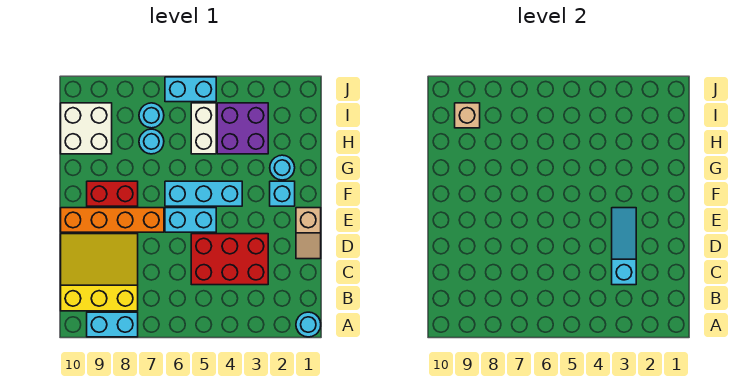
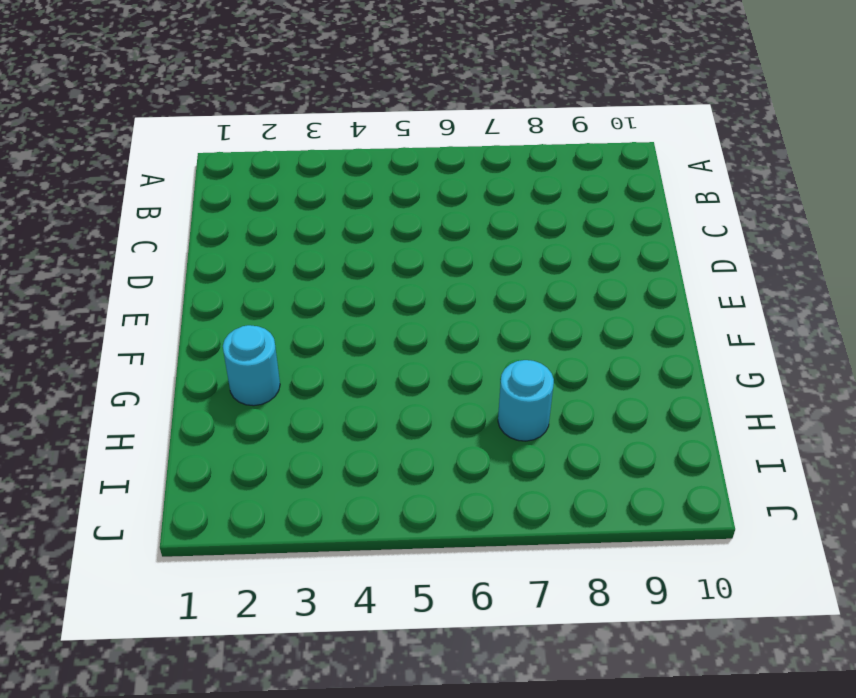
none -> cyan 1x1 round brick [296,312,321,337]
none -> cyan 1x2 brick [87,312,138,337]
none -> yellow 3x3 slope [61,234,138,311]

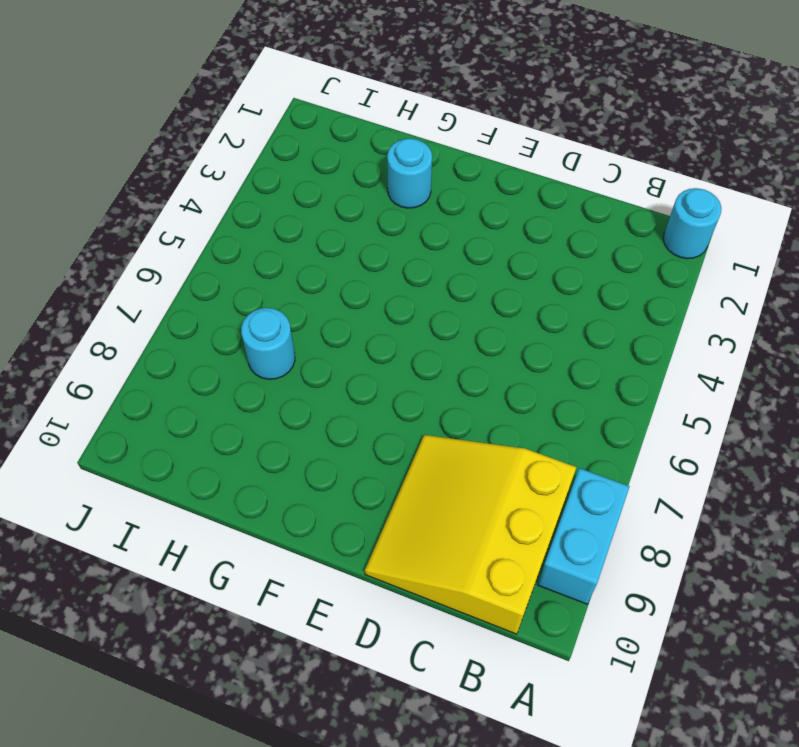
none -> red 2x3 brick [191,234,268,285]
none -> tan 1x2 slope [296,208,321,259]
none -> cyan 1x2 brick [165,208,216,232]

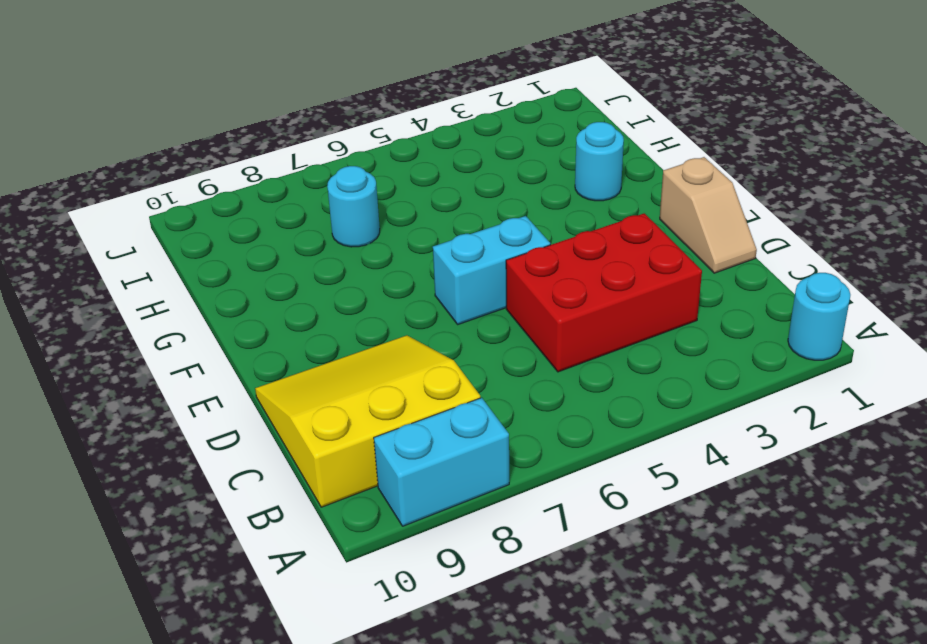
none -> orange 1x4 brick [61,208,164,232]
none -> cyan 1x1 brick [270,181,295,206]
none -> cyan 1x3 brick [165,181,242,206]

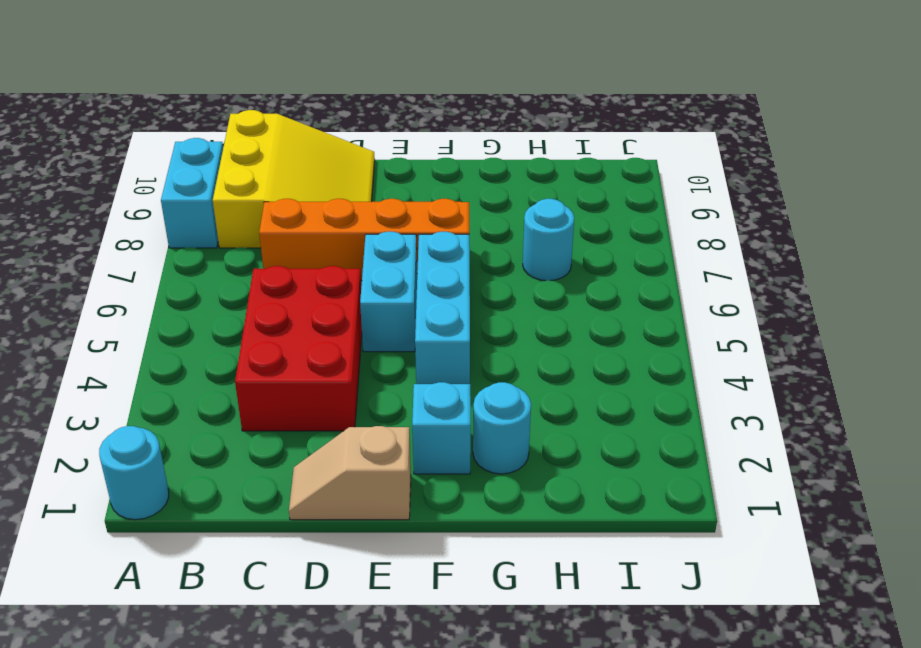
orange 1x4 brick [259,199,469,281] -> orange 1x4 brick turned to [61,208,164,232]
none -> red 1x2 brick [87,181,138,206]
none -> purple 2x2 brick [217,103,268,154]
none -> white 1x2 brick [191,103,216,154]

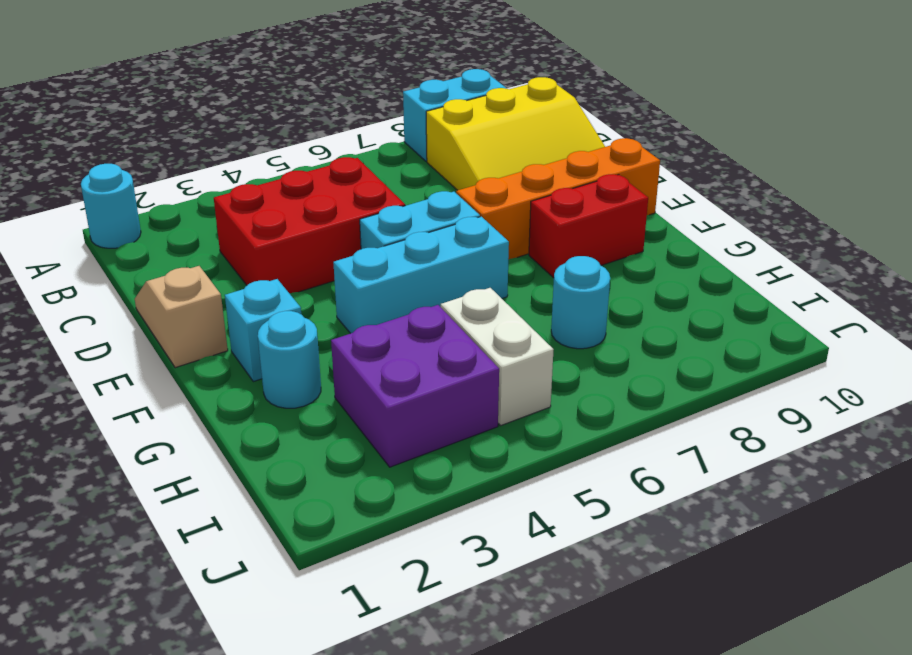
none -> white 2x2 brick [61,103,112,154]
none -> cyan 1x1 round brick [139,103,164,128]
none -> cyan 1x2 brick [165,77,216,102]

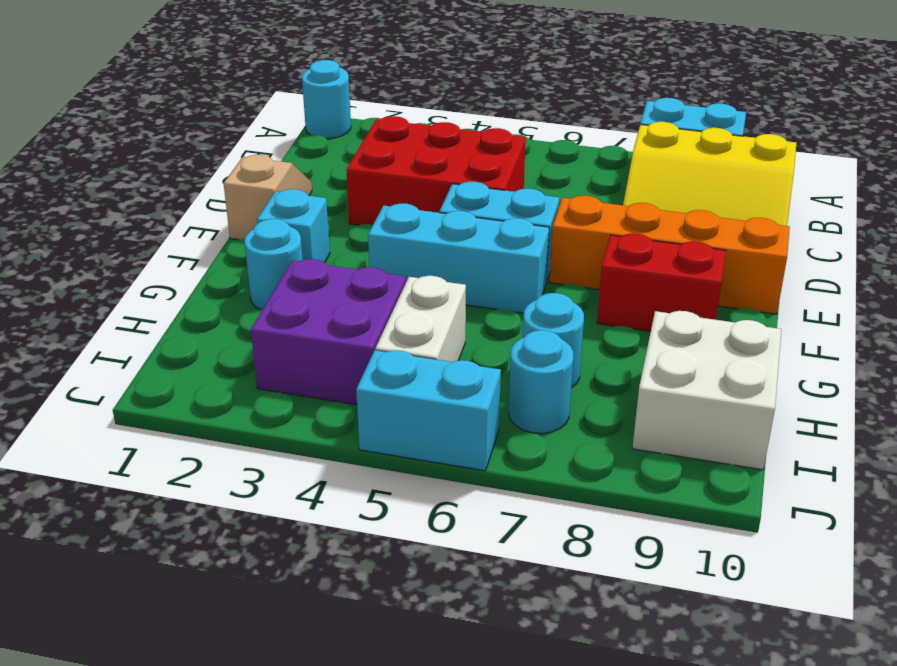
none -> cyan 1x3 slope [612,208,636,285]
none -> tan 1x1 brick [455,103,480,128]

